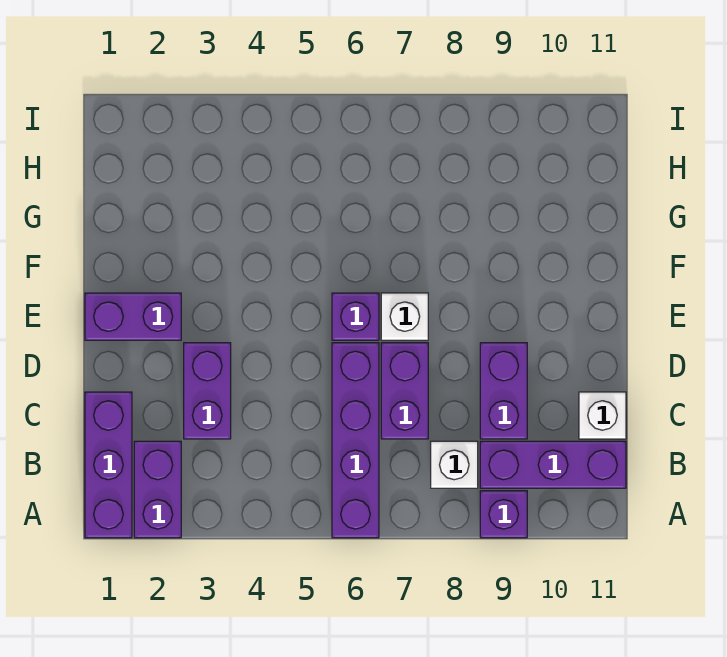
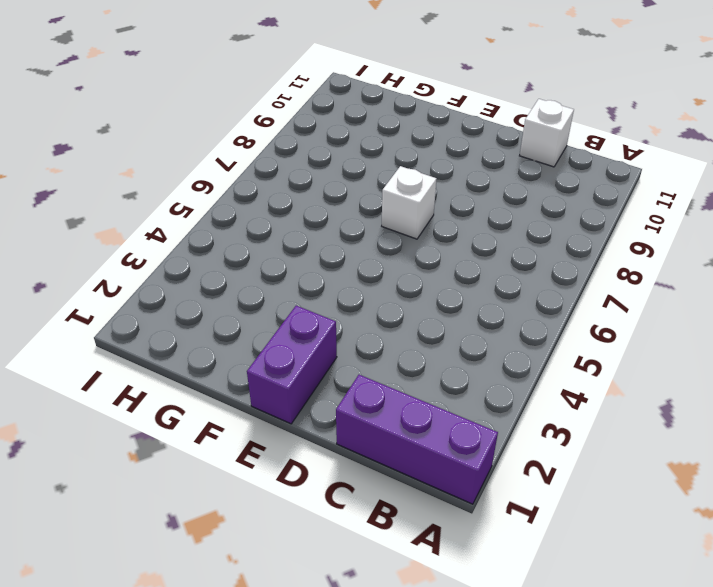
none -> purple 1x2 brick [134,441,181,538]
none -> purple 1x4 brick [332,343,379,538]
none -> purple 1x1 brick [480,491,527,538]

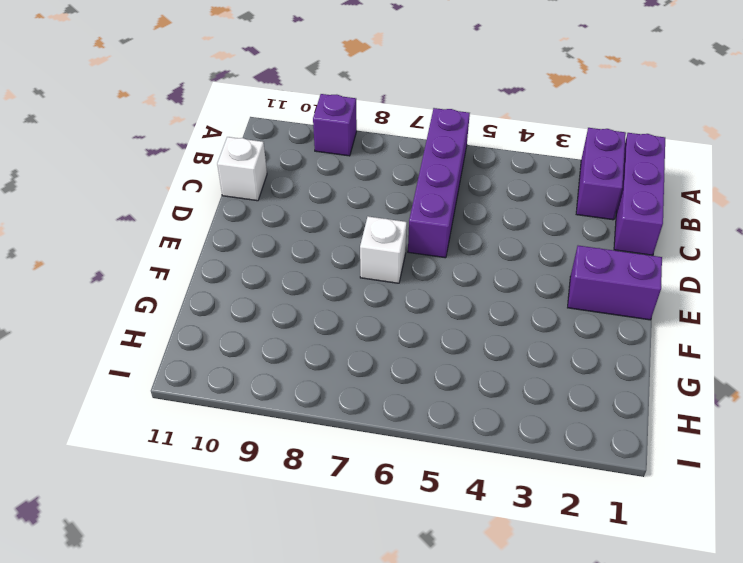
none -> white 1x1 brick [431,441,478,488]
none -> purple 1x3 brick [480,441,626,488]
none -> purple 1x2 brick [184,343,231,439]

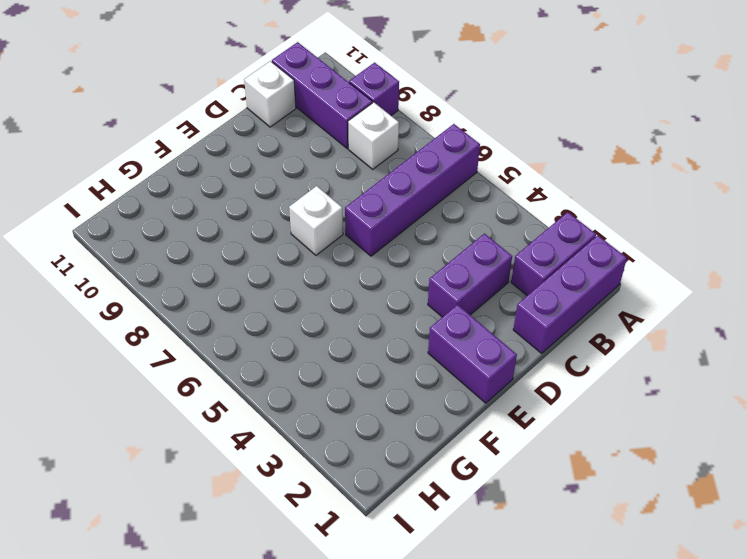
none -> purple 1x2 brick [381,343,428,439]
none -> purple 1x2 brick [480,343,527,439]
none -> purple 1x1 brick [332,293,379,340]

